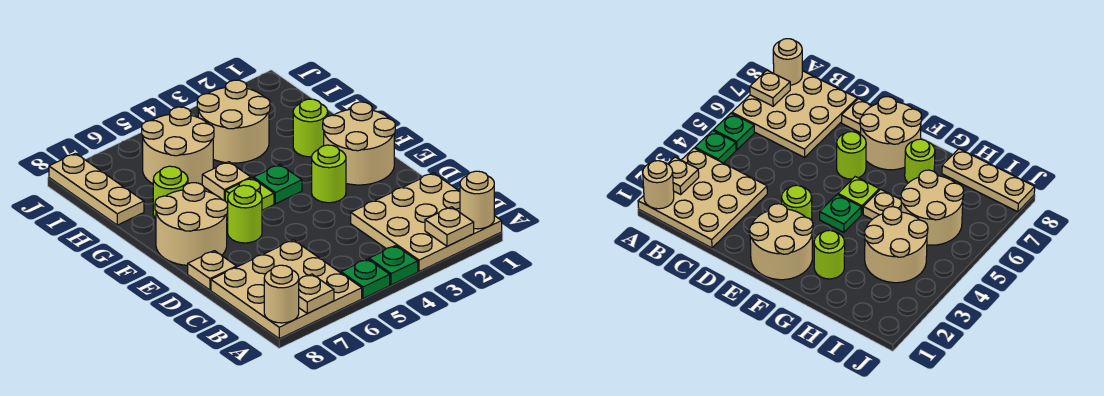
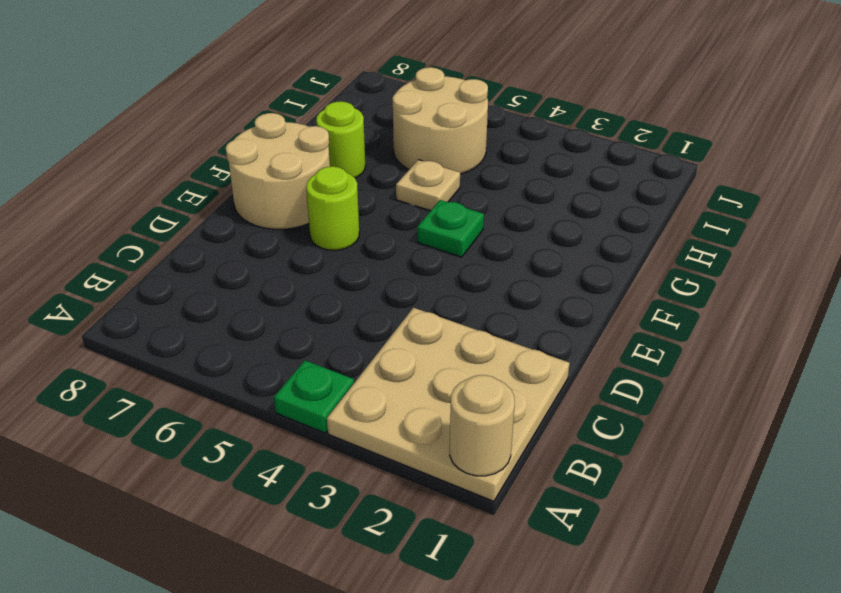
none -> green 1x1 plate [341,259,390,298]
none -> tan 3x3 plate [211,240,362,339]
none -> tan 1x1 plate [188,251,236,290]

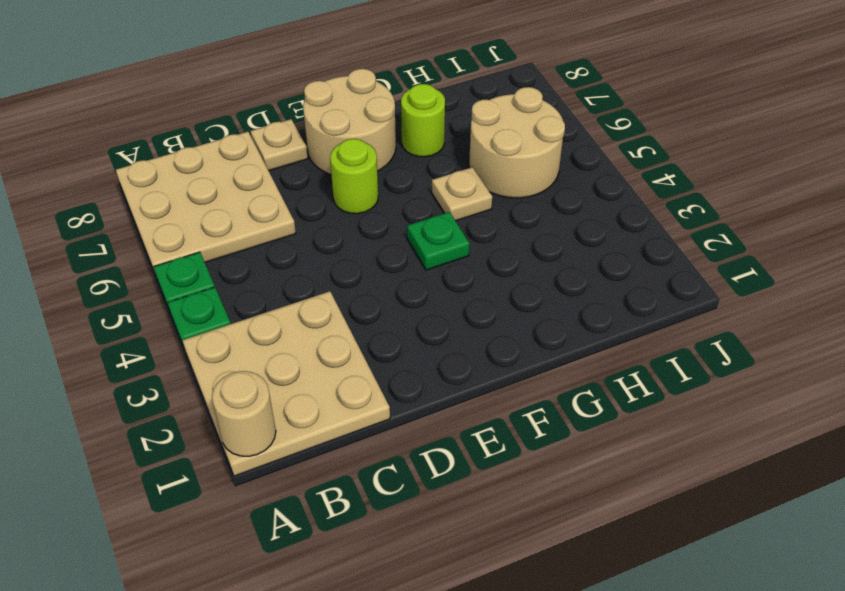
none -> tan 2x2 round brick [323,102,395,185]
none -> lime 1x1 round brick [312,145,346,203]
none -> lime 1x1 plate [225,178,274,210]

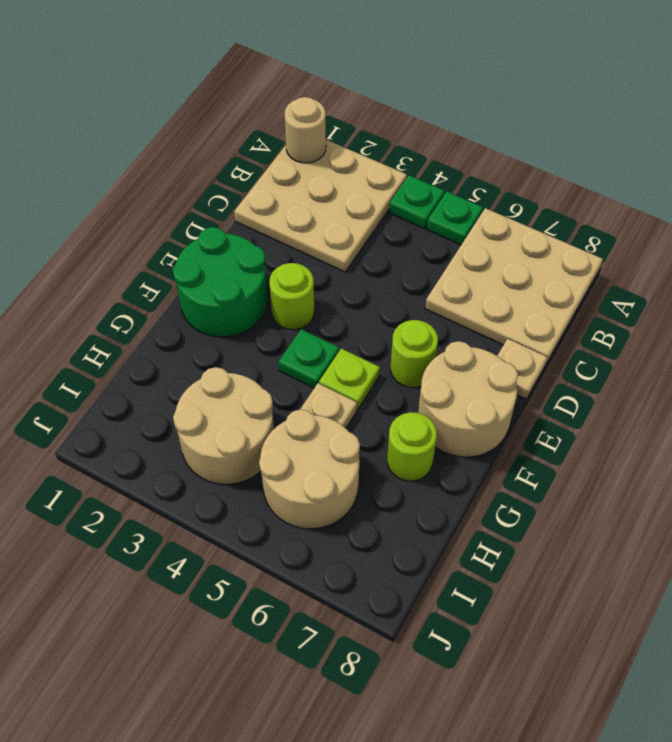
green 2x2 round brick [173,227,268,337] -> tan 2x2 round brick [323,102,395,185]
none -> lime 1x1 round brick [293,99,328,157]
none -> tan 1x3 plate [49,153,144,225]
none -> tan 1x1 plate [425,207,474,246]

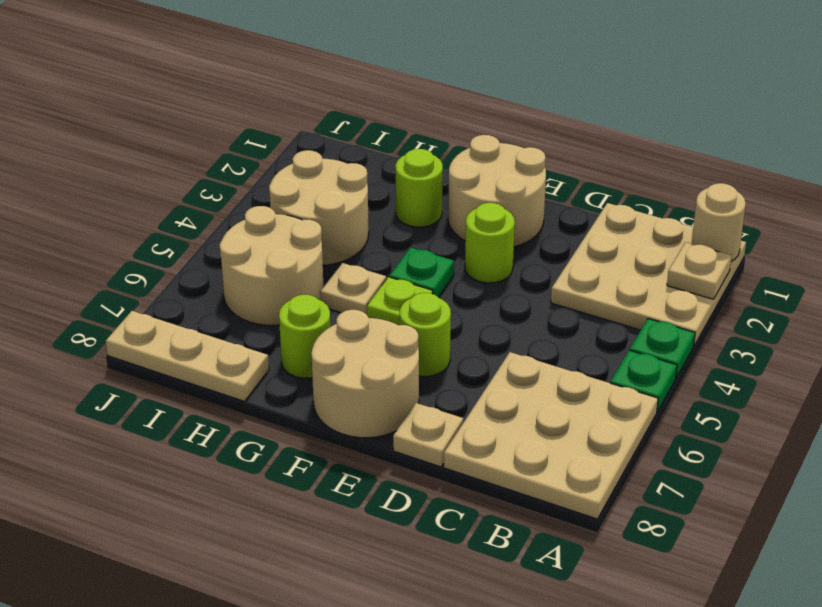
none -> tan 1x1 plate [299,274,334,313]
none -> tan 1x1 round brick [264,265,299,323]

